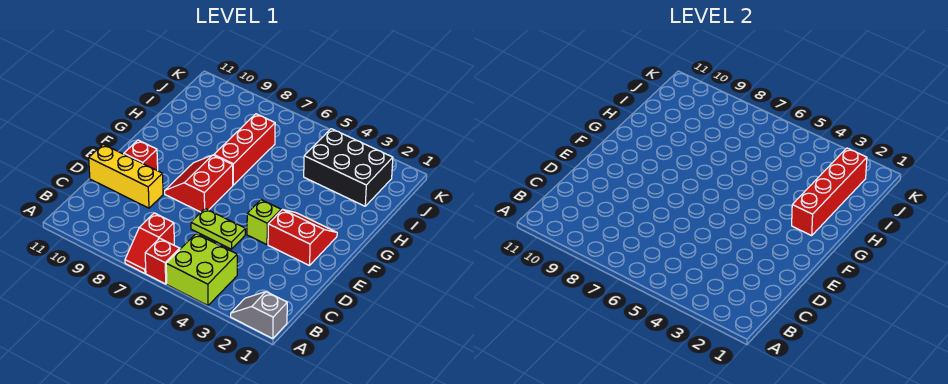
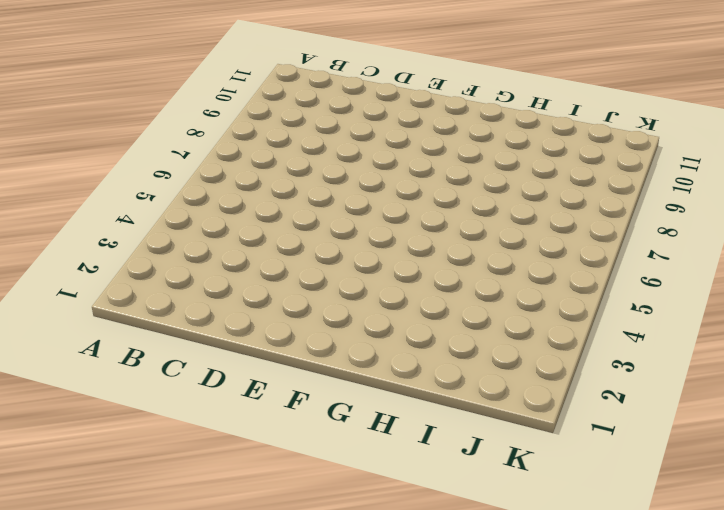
none -> grey 1x2 slope [231,292,287,339]
none -> lime 2x2 brick [166,234,237,305]
none -> red 1x1 brick [145,238,180,284]

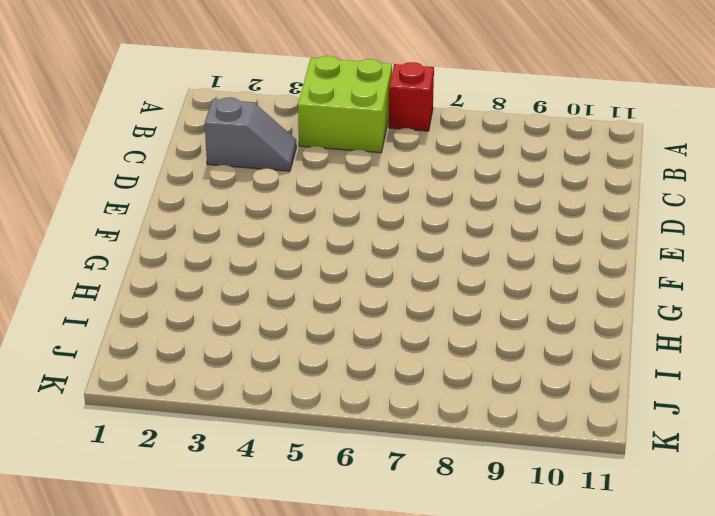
grey 1x2 slope [205,97,296,171] -> grey 1x2 slope moved to [231,292,287,339]
none -> red 1x2 slope [125,213,174,273]
none -> lime 1x2 plate [191,209,245,249]
none -> yellow 1x3 brick [89,144,163,208]

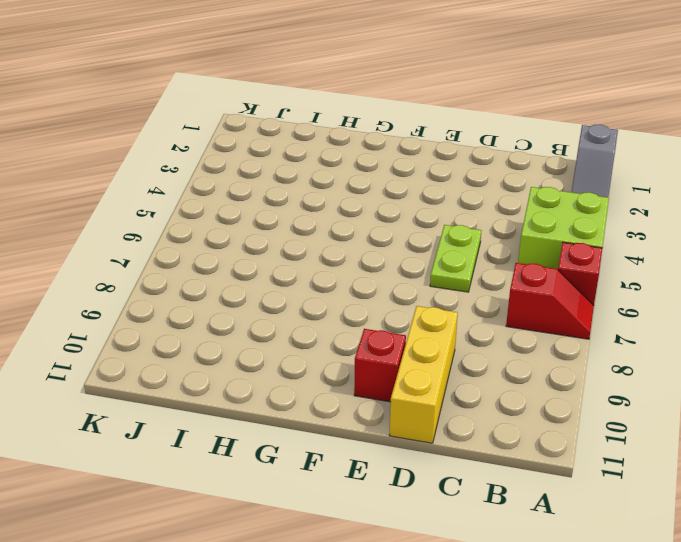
none -> red 2x2 slope [268,209,337,266]
none -> lime 1x1 brick [247,200,281,245]
none -> red 2x2 slope [165,155,233,212]

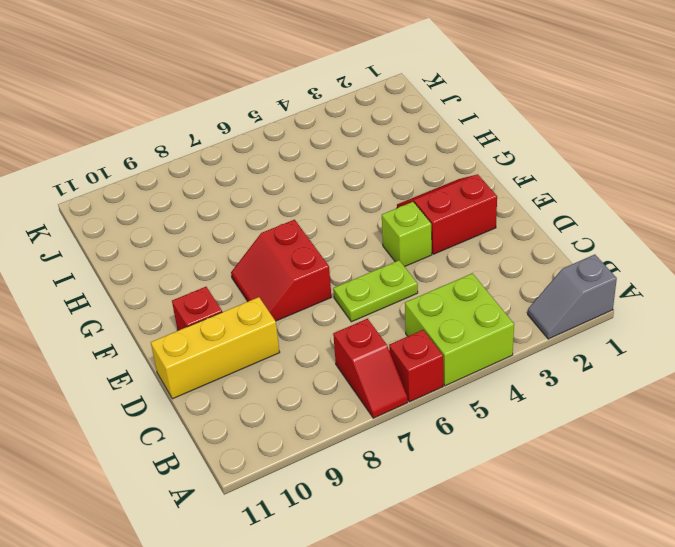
none -> red 1x3 brick [214,114,275,185]
none -> black 2x3 brick [304,129,393,206]
none -> red 1x4 brick [792,148,867,236]

